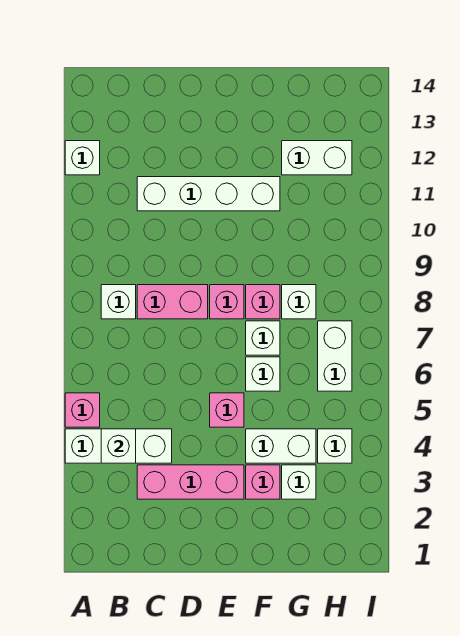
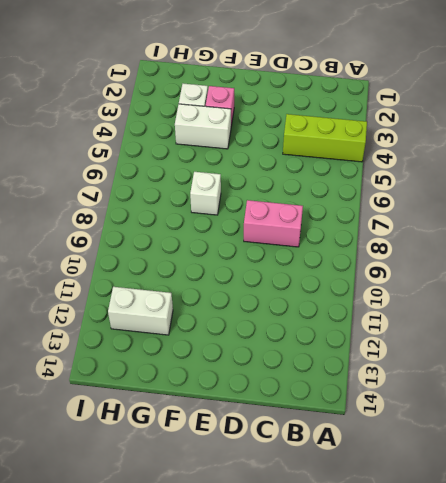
lime 1x3 brick [283,114,367,162] -> white 1x3 brick [65,429,172,463]
none -> pink 1x1 brick [65,393,100,427]
none -> white 1x1 brick [65,141,100,175]
none -> white 1x1 brick [101,285,136,319]

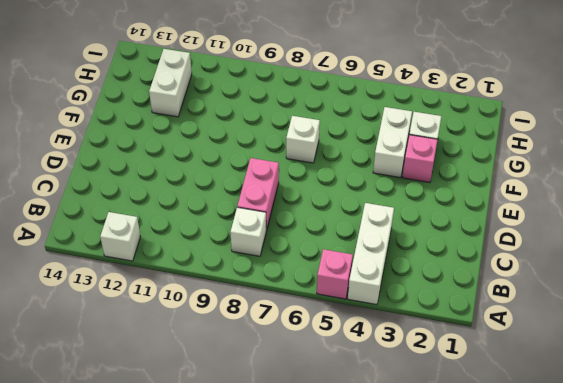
none -> pink 1x3 brick [137,465,244,499]
none -> white 1x4 brick [137,177,280,211]
none -> pink 1x1 brick [210,393,244,427]

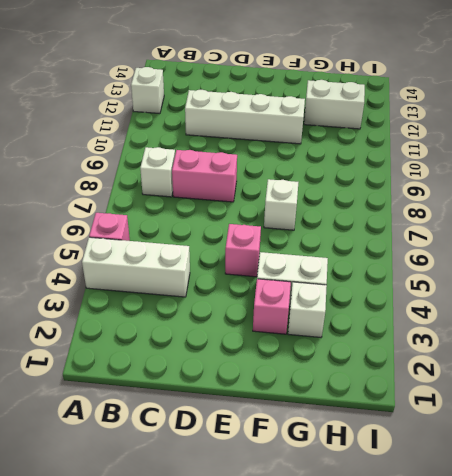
none -> pink 1x3 brick [137,465,244,499]
none -> pink 1x1 brick [210,285,244,319]
none -> white 1x1 brick [246,357,280,391]

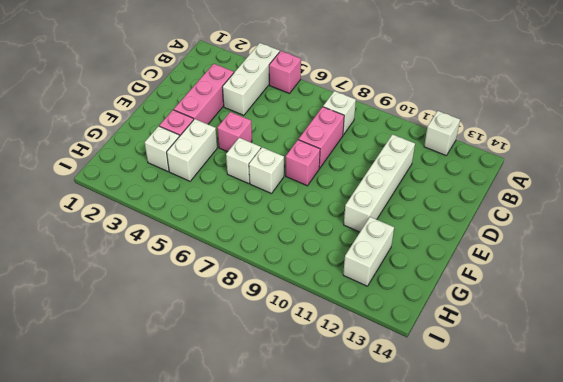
none -> pink 1x1 brick [246,285,280,319]
none -> white 1x1 brick [282,285,316,319]
none -> white 1x1 brick [318,429,352,463]

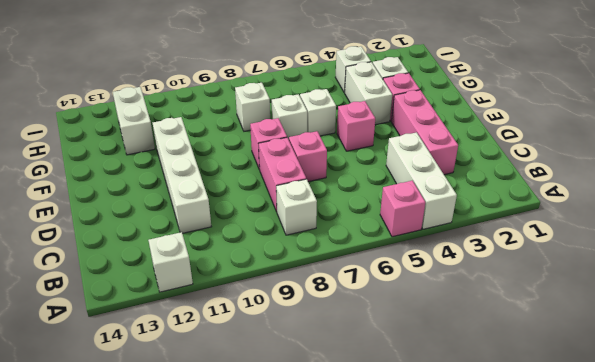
pink 1x1 brick [289,131,327,182] -> pink 1x1 brick moved to [246,285,280,319]
none -> white 1x2 brick [318,321,352,391]
none -> white 1x1 brick [101,429,136,463]

